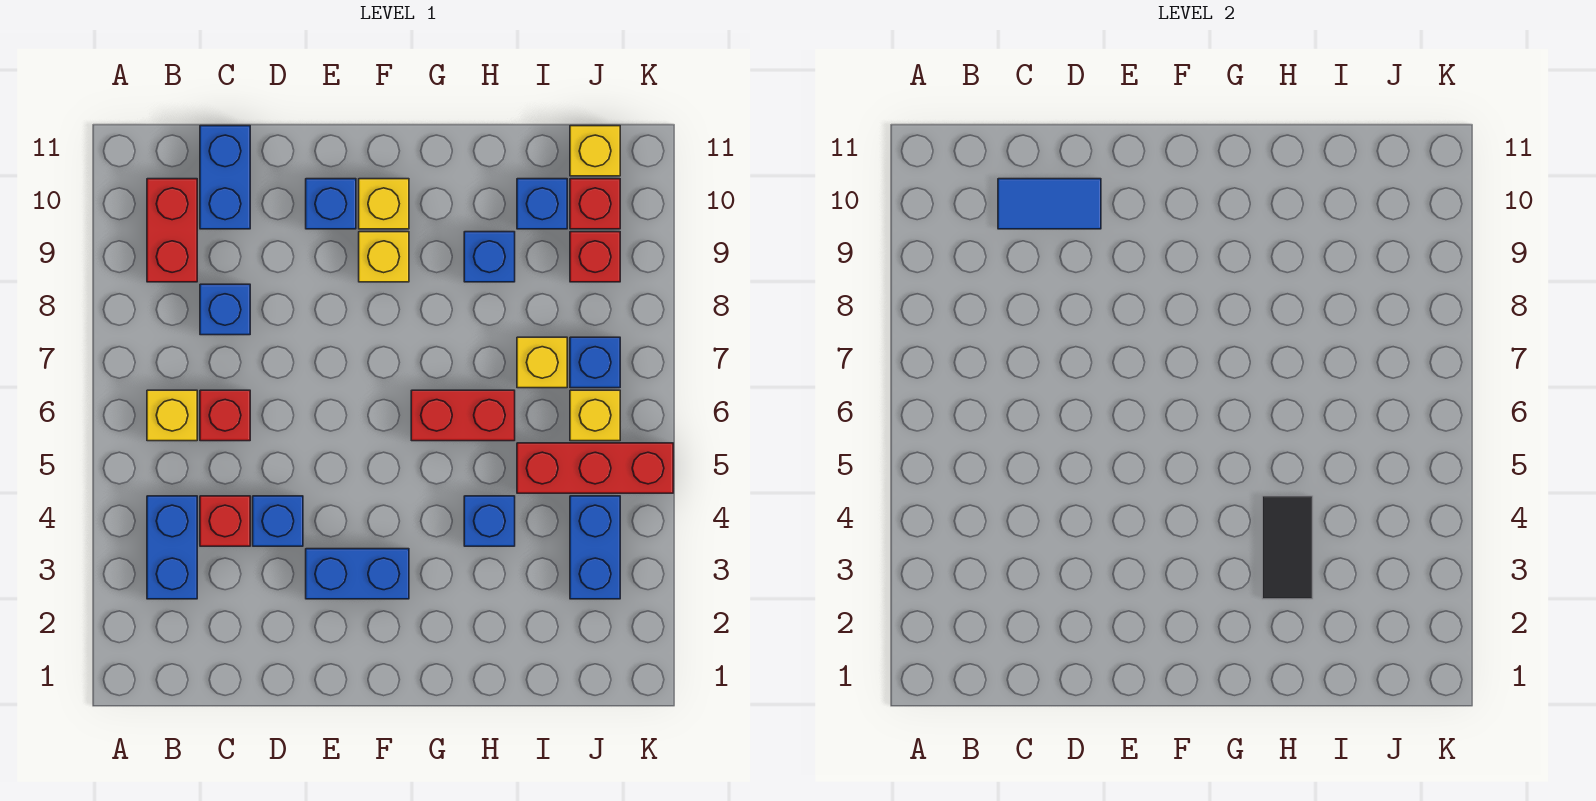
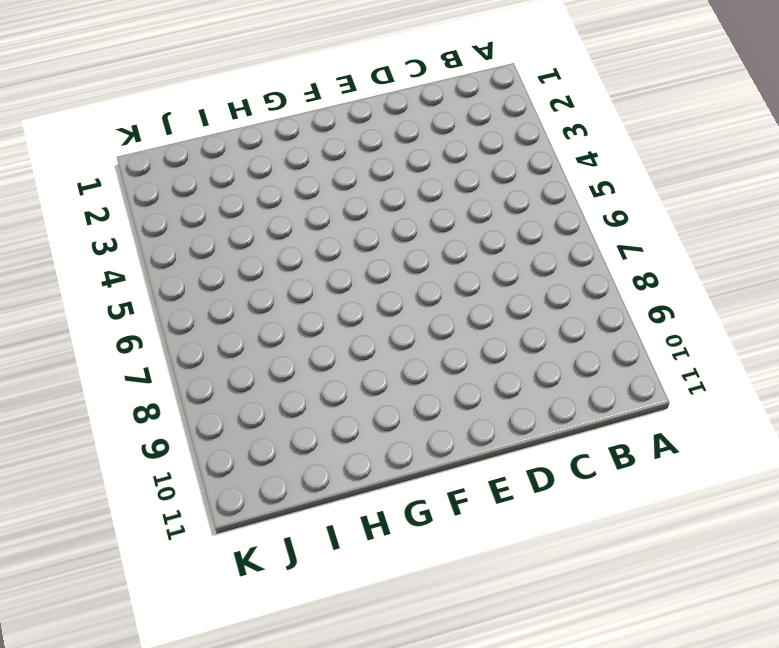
none -> blue 1x2 brick [147,496,197,599]
none -> yellow 1x1 brick [147,390,197,441]
none -> red 1x2 brick [147,179,197,282]

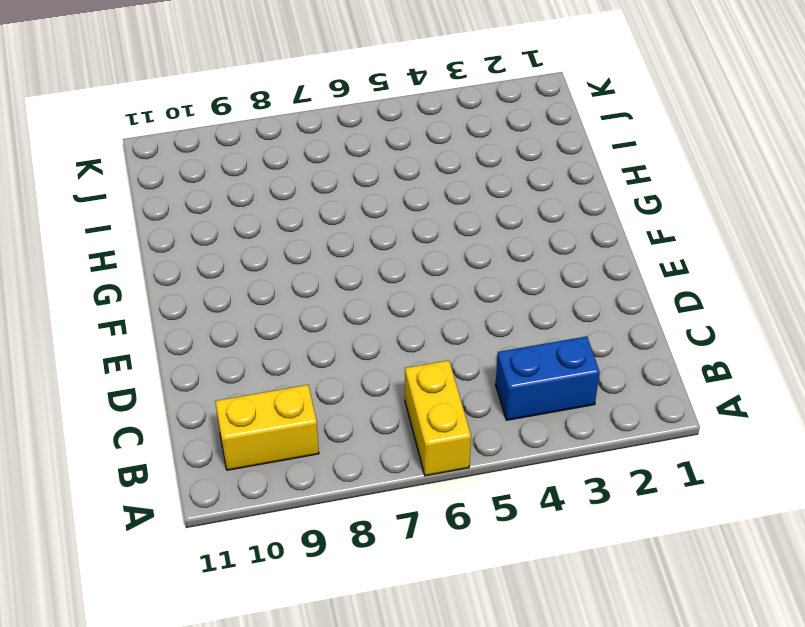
yellow 1x2 brick [405,360,471,476] -> yellow 1x1 brick [147,390,197,441]
yellow 1x2 brick [215,385,319,470] -> red 1x2 brick [147,179,197,282]
none -> red 1x1 brick [200,496,250,546]
none -> red 1x1 brick [200,390,250,441]
none -> blue 1x1 brick [200,284,250,335]

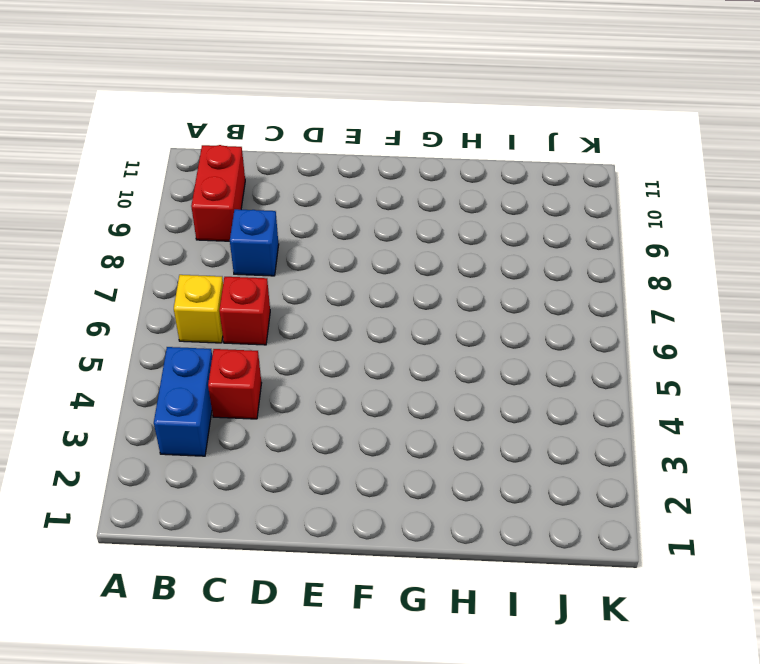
none -> blue 1x2 brick [200,126,250,229]
none -> blue 1x1 brick [253,496,303,546]
none -> blue 1x2 brick [306,549,409,599]

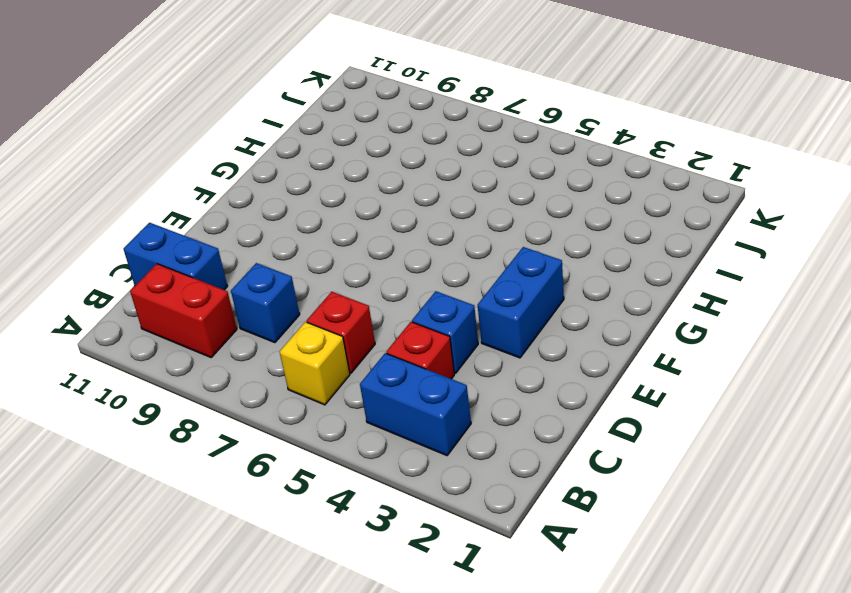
none -> blue 1x1 brick [306,179,356,229]
none -> yellow 1x1 brick [359,232,409,282]
none -> yellow 1x1 brick [359,179,409,229]

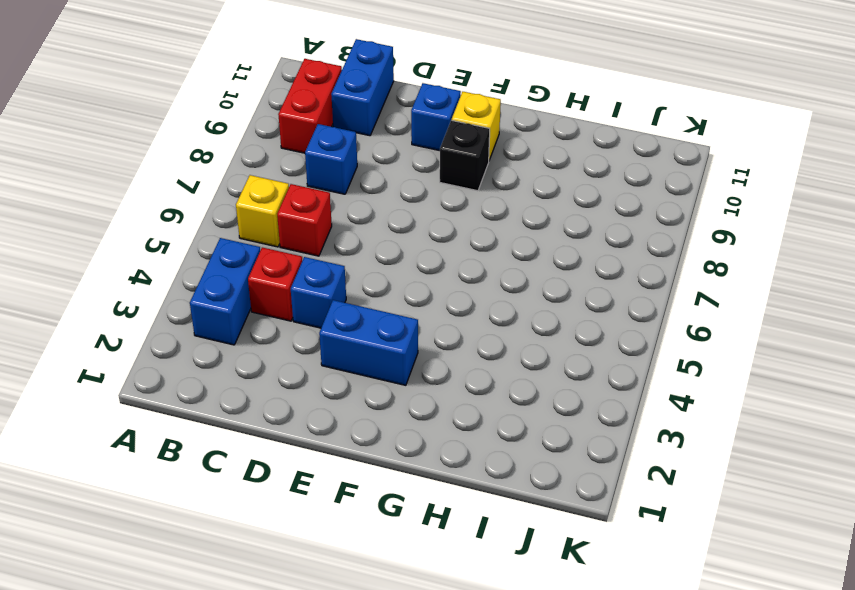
black 1x1 brick [440,120,490,191] -> yellow 1x1 brick [359,232,409,282]
none -> red 1x2 brick [411,390,515,441]
none -> blue 1x1 brick [464,496,515,546]
none -> blue 1x1 brick [464,232,515,282]

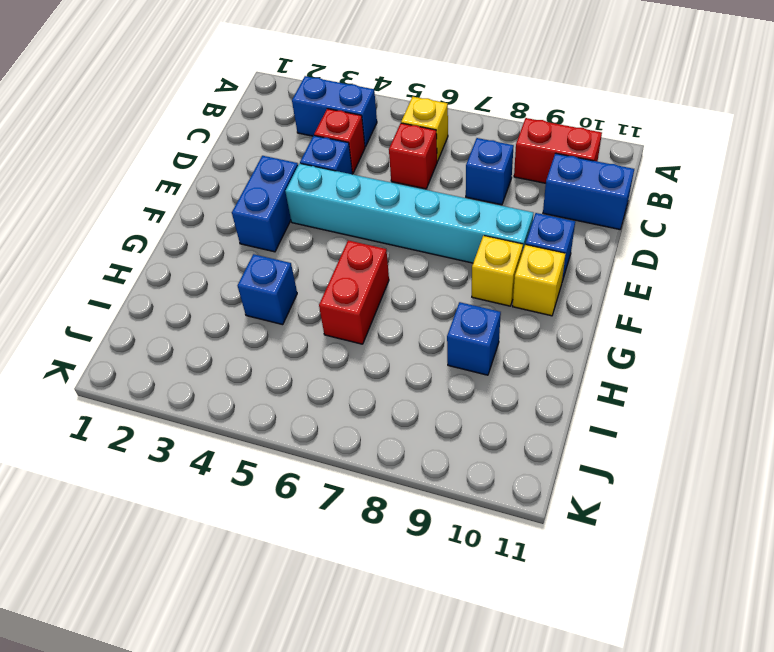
cyan 1x6 brick [285,163,533,263] -> none
none -> red 1x3 brick [517,443,673,493]
none -> yellow 1x1 brick [517,337,567,388]
none -> blue 1x1 brick [517,179,567,229]

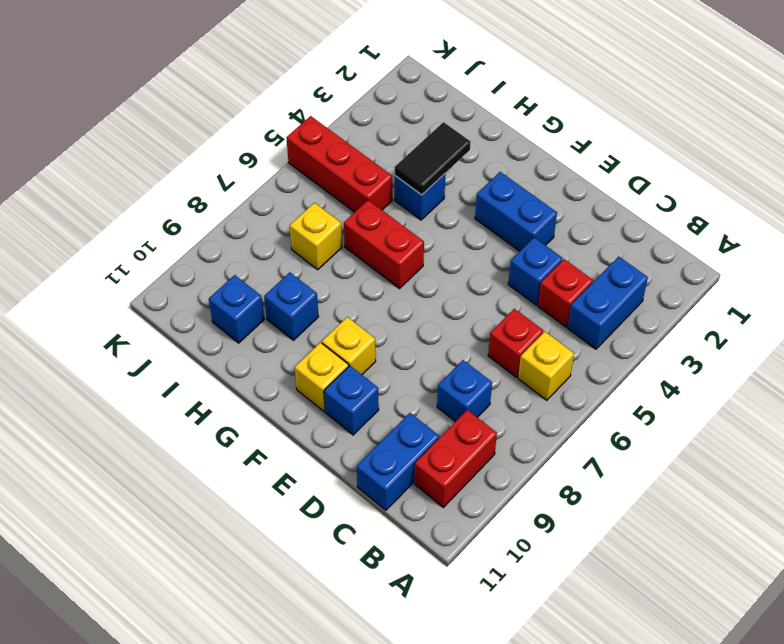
none -> blue 1x2 brick [570,496,620,599]
none -> yellow 1x1 brick [570,390,620,441]
none -> blue 1x1 brick [570,337,620,388]

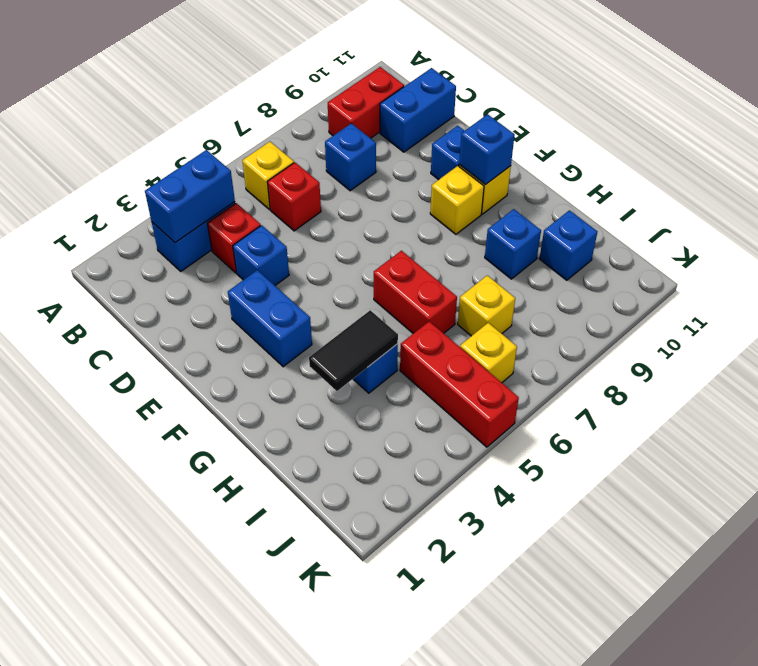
blue 1x2 brick [145,150,235,243] -> blue 1x2 brick moved to [570,496,620,599]
blue 1x1 brick [459,114,515,185] -> blue 1x1 brick moved to [570,337,620,388]
none -> red 1x1 brick [570,232,620,282]
none -> red 1x1 brick [570,179,620,229]
none -> yellow 1x1 brick [570,126,620,176]

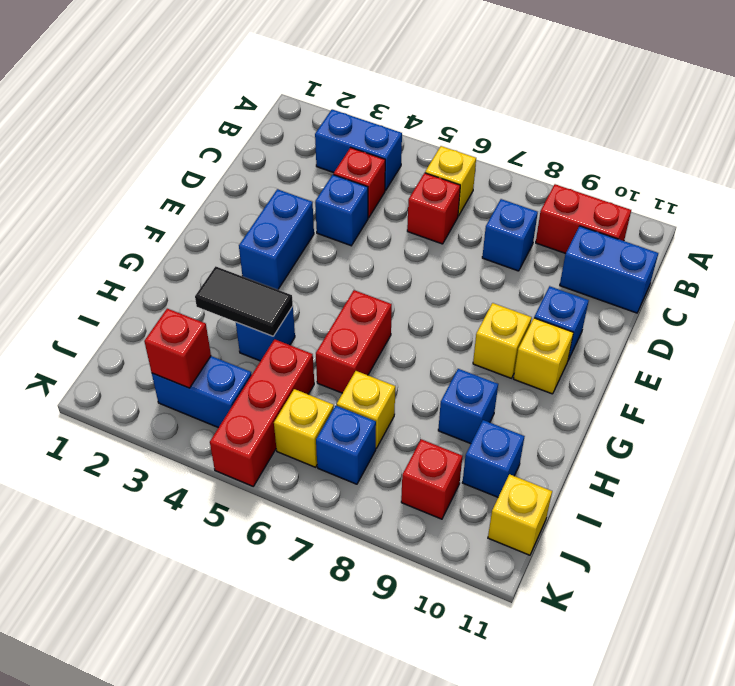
red 1x1 brick [144,309,211,388] -> red 1x1 brick moved to [570,179,620,229]
none -> blue 1x2 tile [998,179,1101,229]

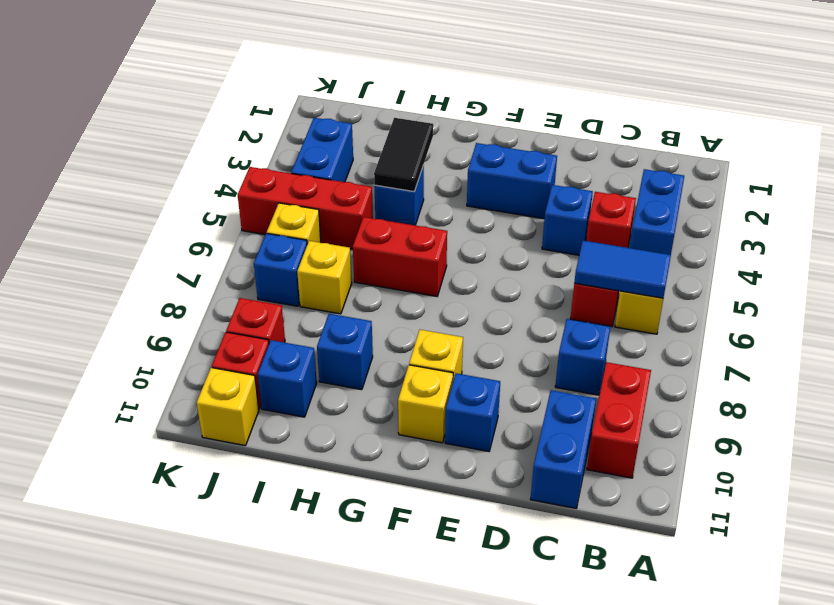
blue 1x2 tile [574,241,671,298] -> blue 1x2 tile moved to [998,179,1101,229]

